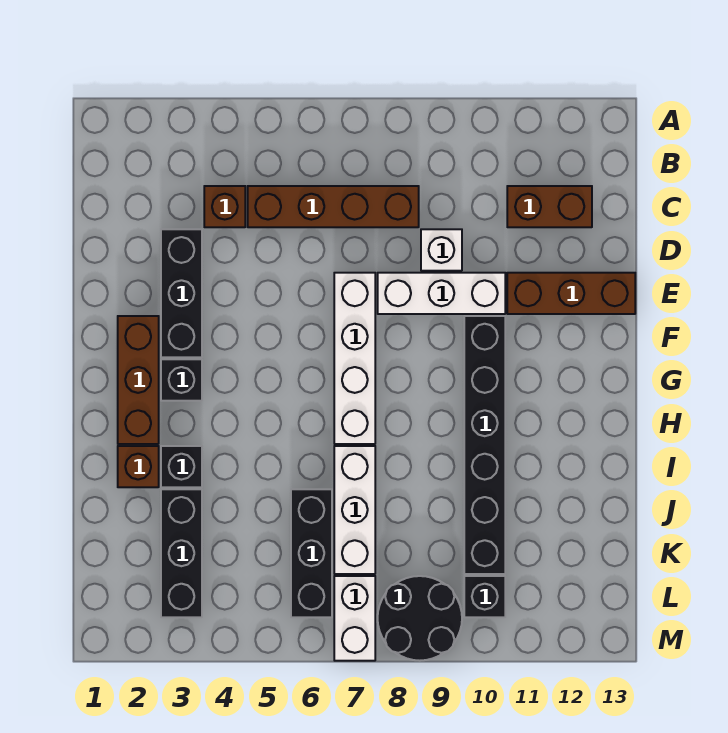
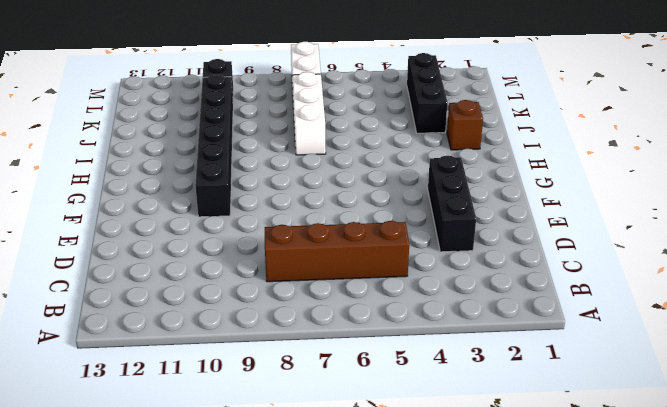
none -> brown 1x1 brick [204,186,245,227]
none -> brown 1x2 brick [507,186,592,227]
none -> white 1x1 brick [421,229,462,271]

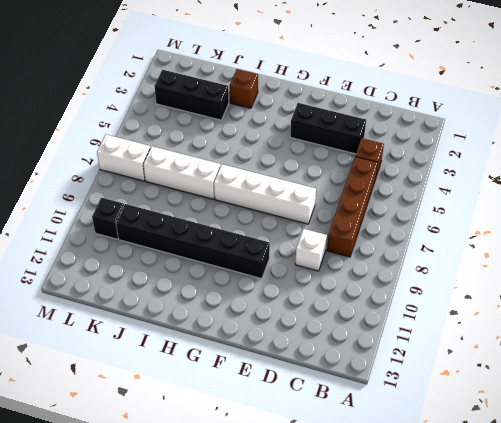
none -> brown 1x2 brick [507,186,592,227]
none -> white 1x3 brick [378,273,505,314]
none -> brown 1x3 brick [507,273,635,314]

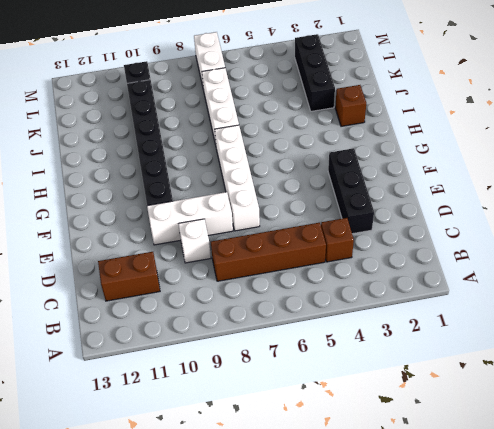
none -> brown 1x3 brick [507,273,635,314]
none -> brown 1x3 brick [118,316,159,444]
none -> black 1x1 brick [161,359,202,401]

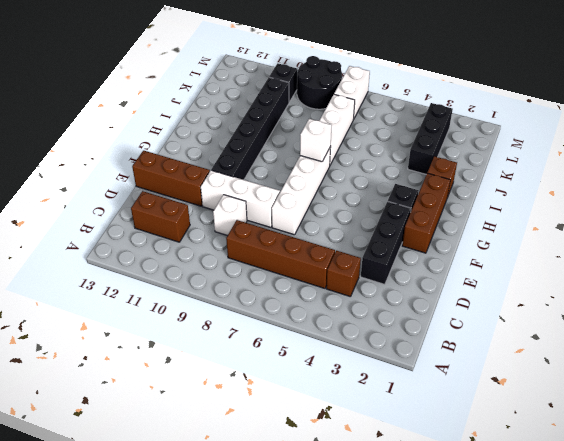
white 1x1 brick [300,119,332,162] -> none
none -> black 1x1 brick [161,446,202,487]
none -> black 1x3 brick [291,489,332,617]

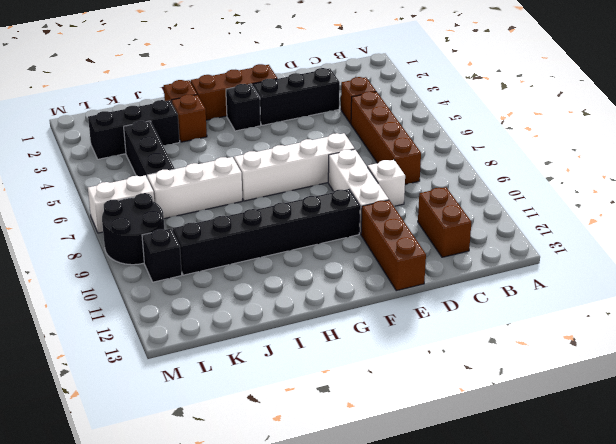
brown 1x1 brick [172,95,207,142] -> black 1x1 brick [161,446,202,487]
black 1x3 brick [124,121,175,177] -> black 1x3 brick turned to [291,489,332,617]

